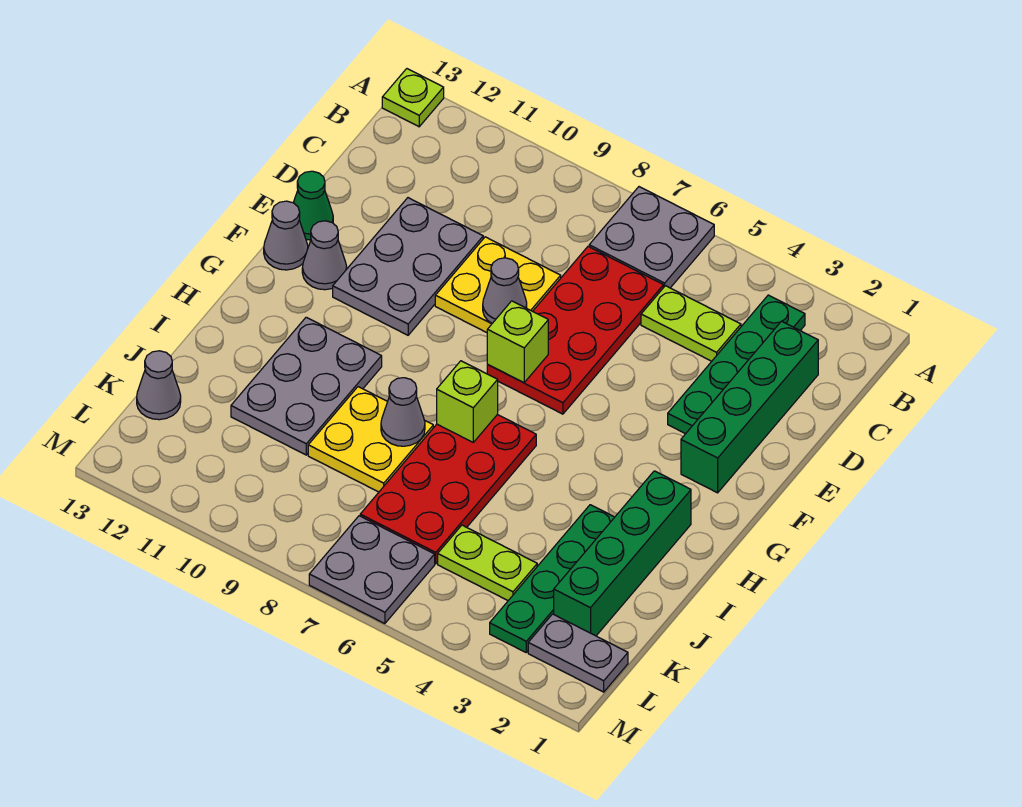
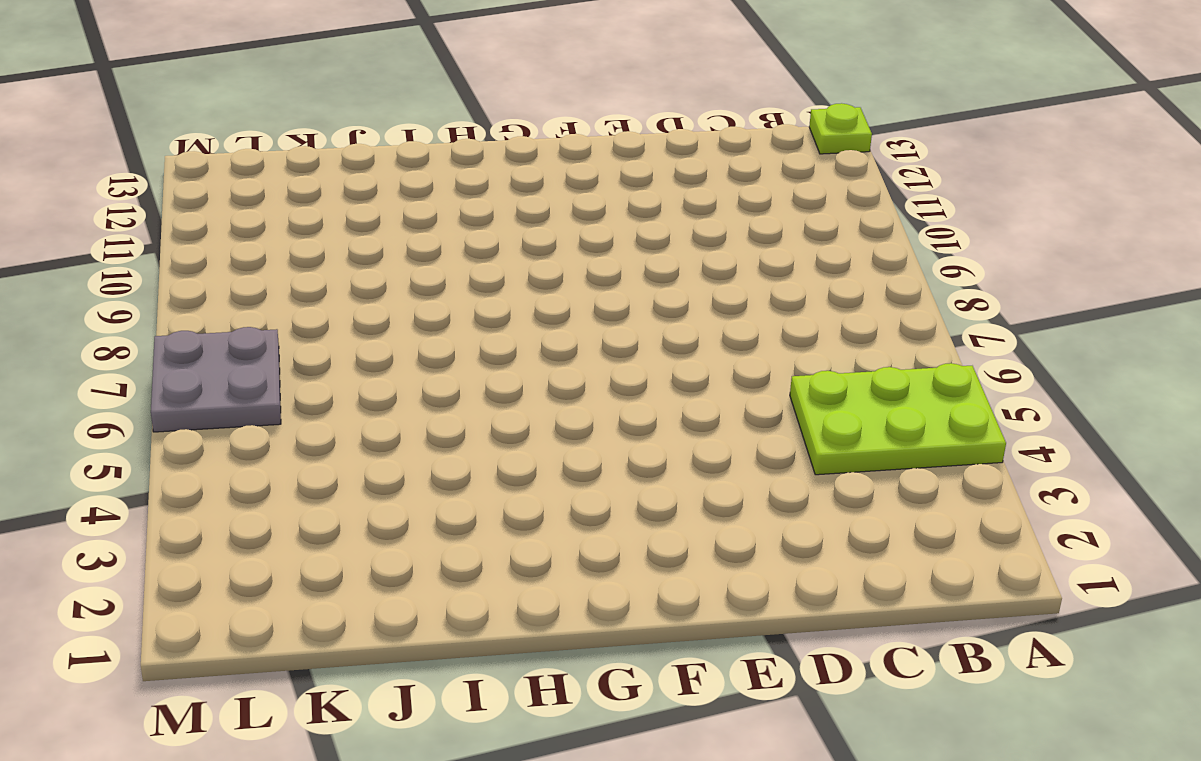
lime 2x3 plate [790,363,1006,475] -> lime 1x2 plate [641,286,741,361]
none -> grey 2x2 plate [589,187,714,288]
none -> green 1x4 plate [668,295,805,434]
none -> green 1x4 brick [681,321,818,493]

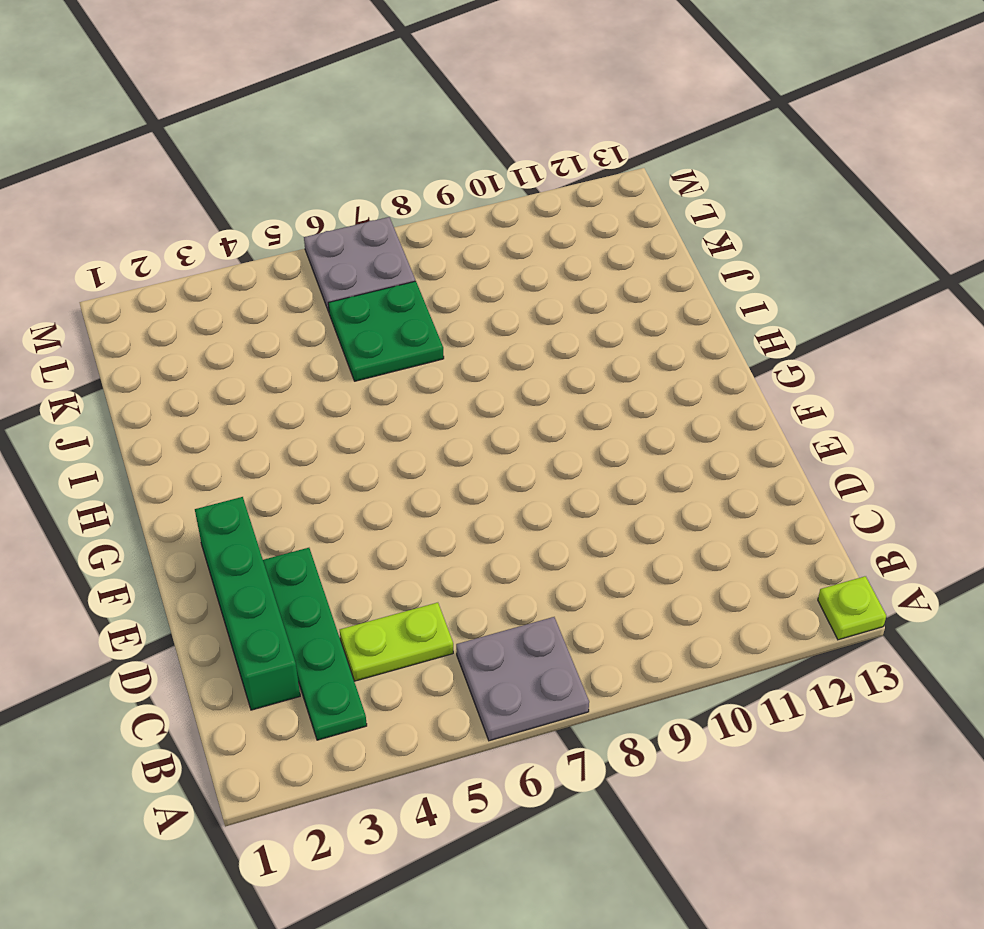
green 2x2 plate [328,281,444,381] -> red 2x4 plate [360,415,536,564]
none -> red 2x4 plate [487,246,664,414]
none -> yellow 2x2 plate [435,237,561,333]
none -> grey 2x3 plate [333,198,483,335]

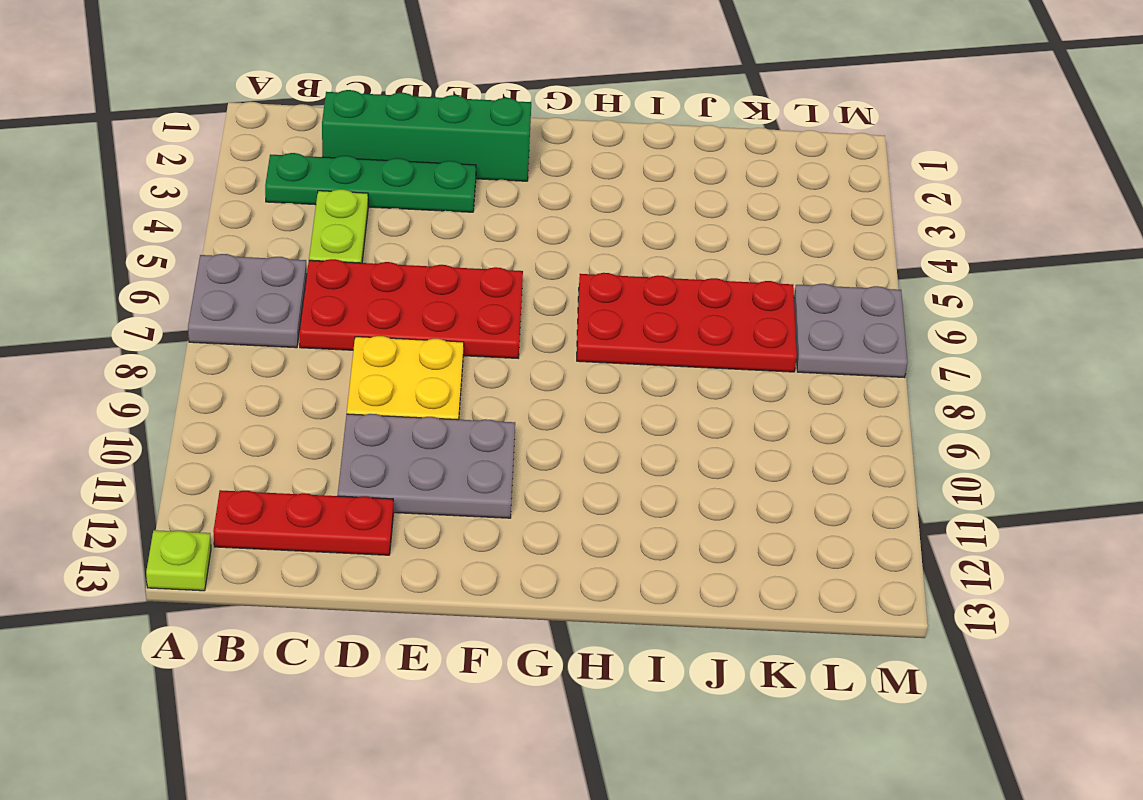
red 1x3 plate [213,490,393,555] -> none
none -> green 1x1 cone [293,171,333,240]
none -> grey 1x1 cone [302,221,347,290]
none -> grey 1x1 cone [264,201,308,270]

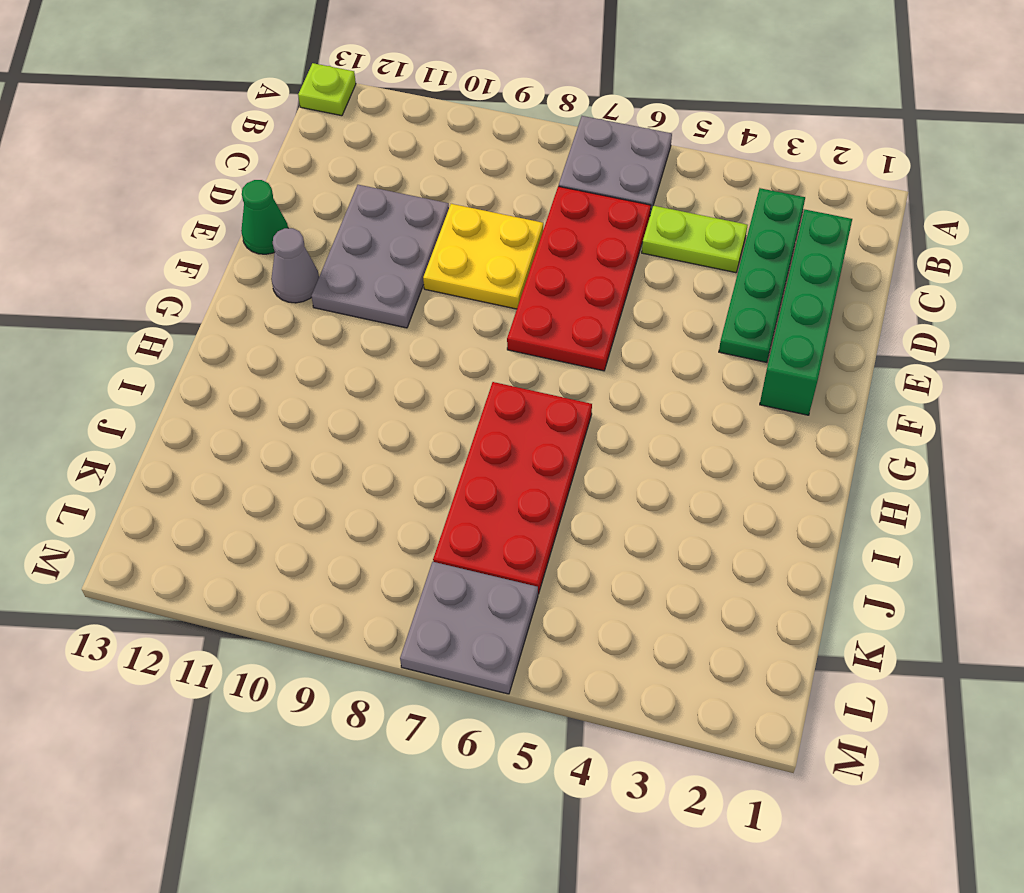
none -> grey 1x1 cone [264,201,308,270]
none -> green 1x4 brick [554,471,691,636]
none -> grey 2x3 plate [231,317,382,455]

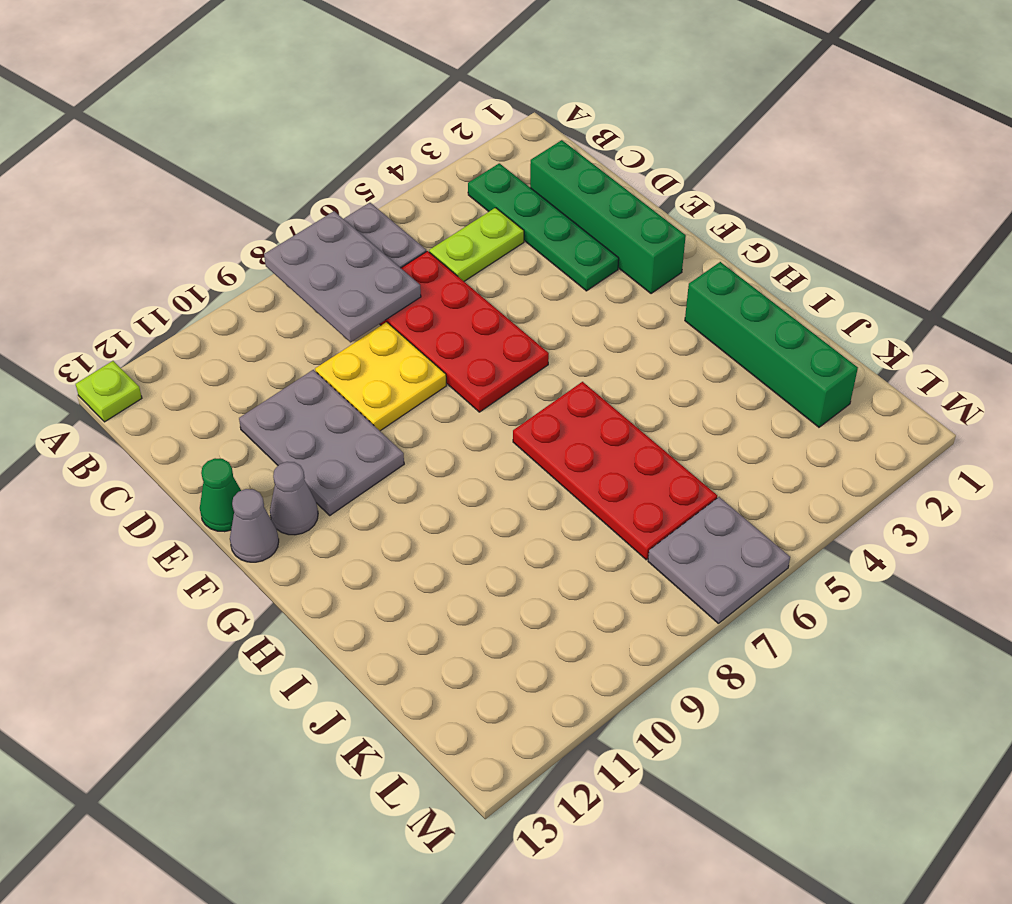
grey 2x3 plate [264,211,421,342] -> grey 2x3 plate moved to [231,317,382,455]
none -> green 1x4 plate [490,505,615,652]
none -> yellow 2x2 plate [308,387,433,492]
none -> lime 1x2 plate [438,525,537,600]

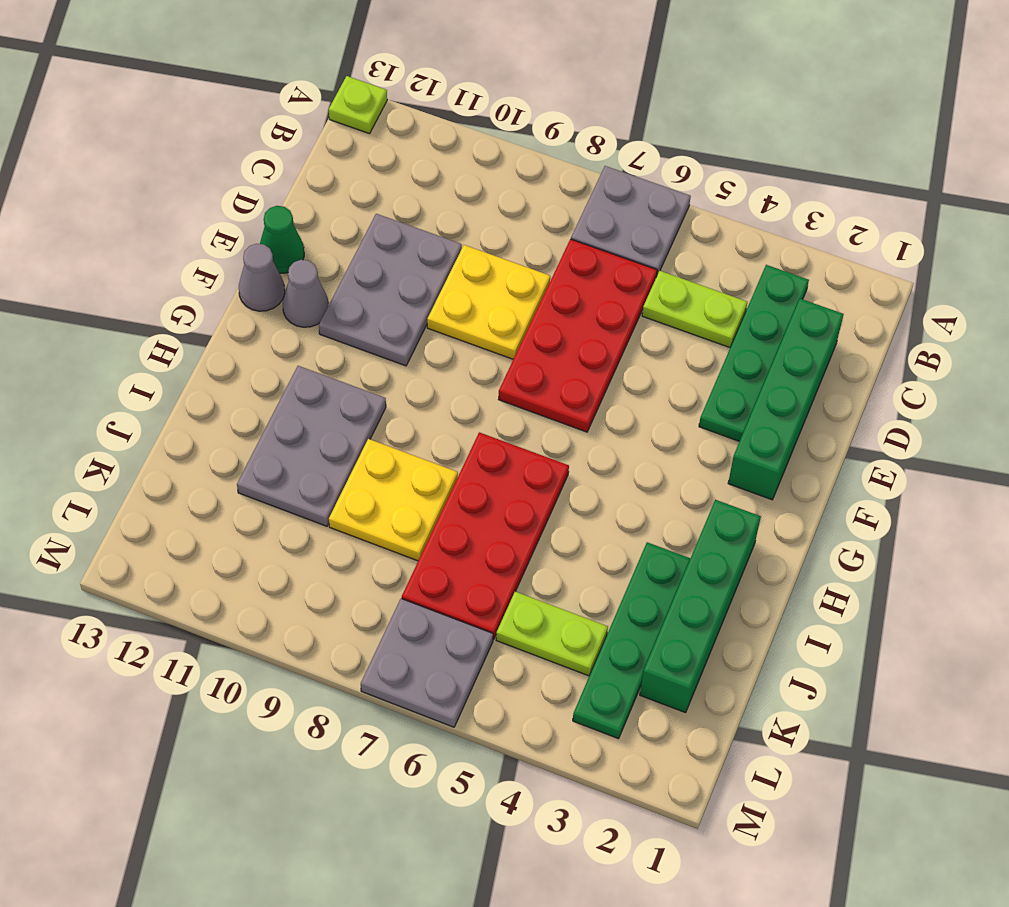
none -> grey 1x1 cone [137,351,181,420]
none -> grey 1x2 plate [528,614,628,692]
none -> grey 1x1 cone [483,258,527,323]

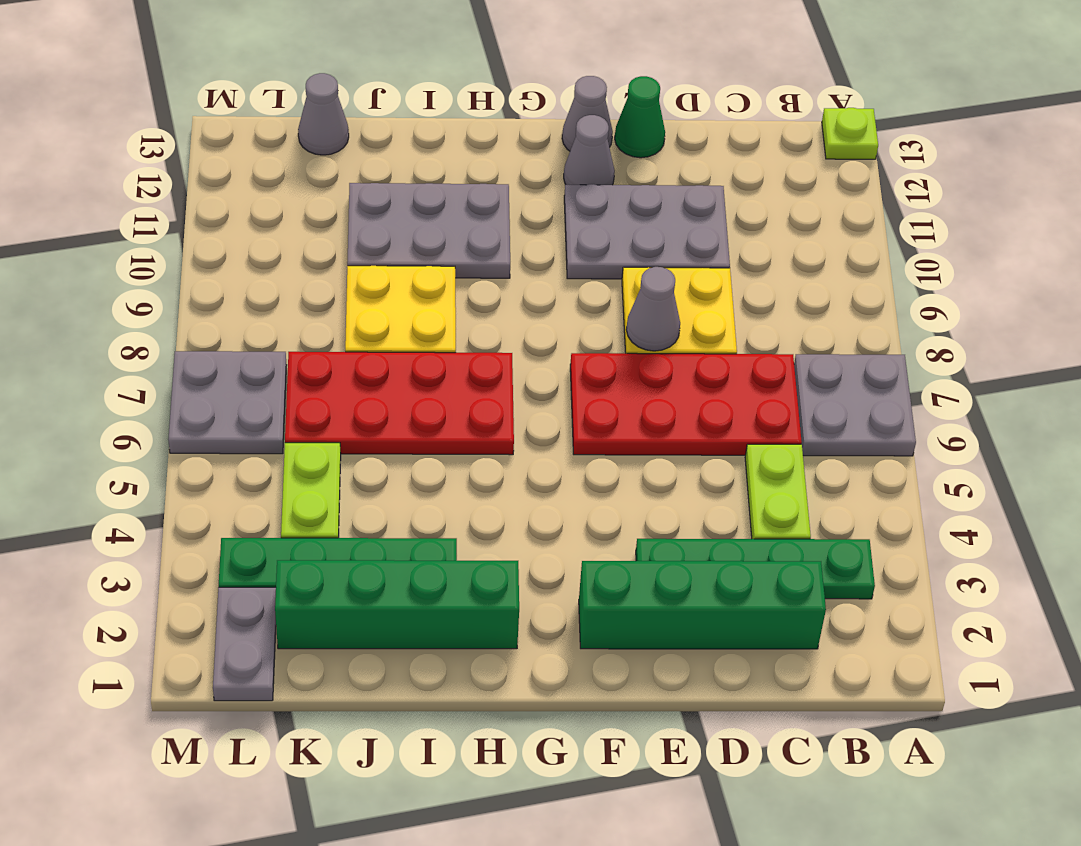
none -> lime 1x1 brick [487,301,548,383]
none -> lime 1x1 brick [437,361,498,442]
none -> grey 1x1 cone [381,378,425,446]

